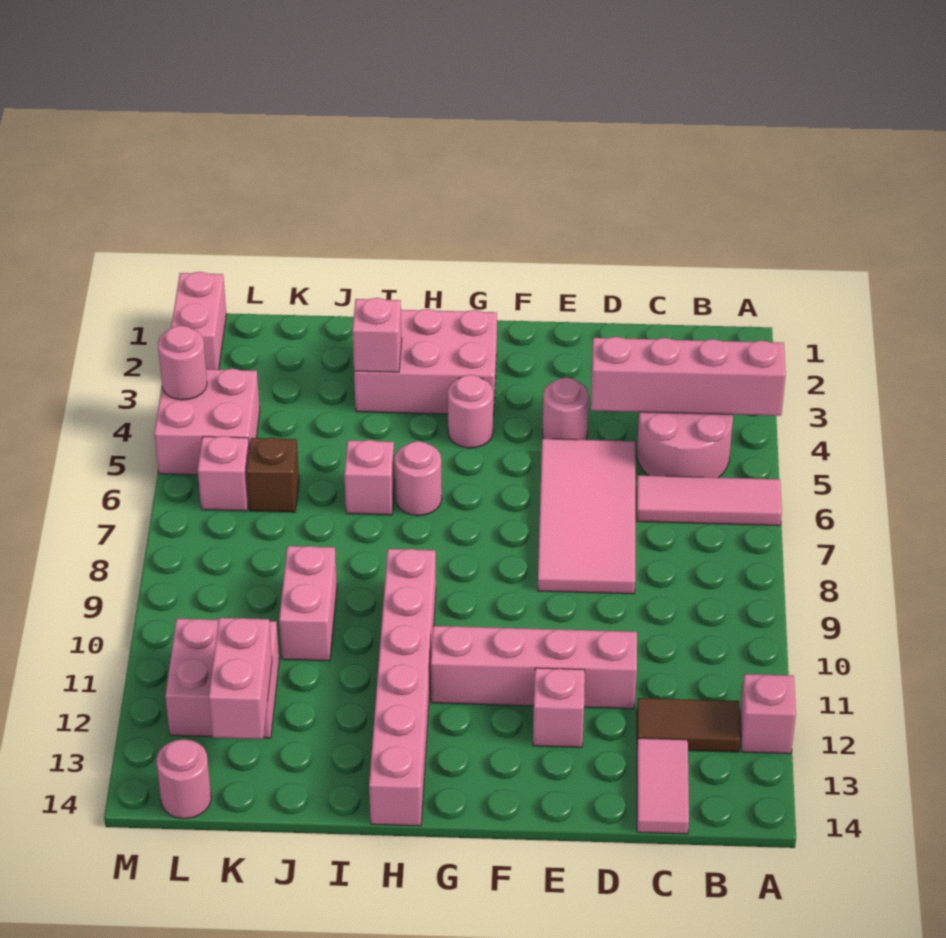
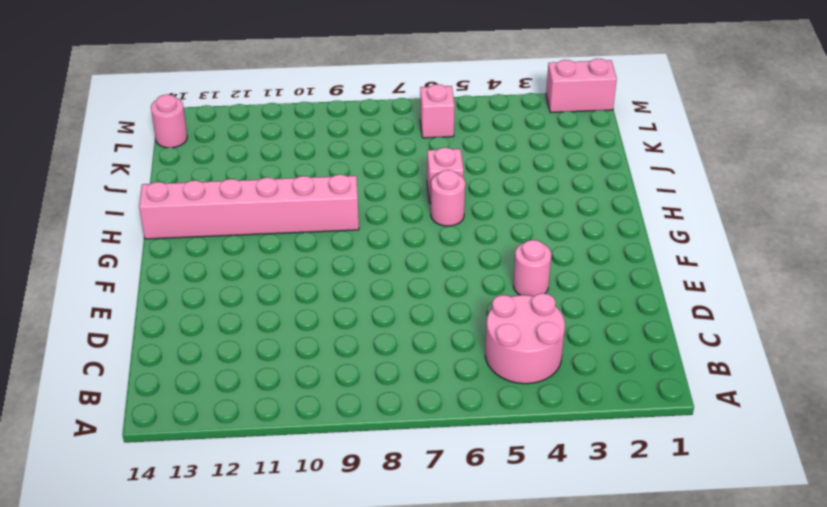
none -> pink 1x3 tile [637,475,782,526]
none -> pink 1x1 brick [740,674,796,754]
none -> brown 1x2 tile [637,698,740,752]

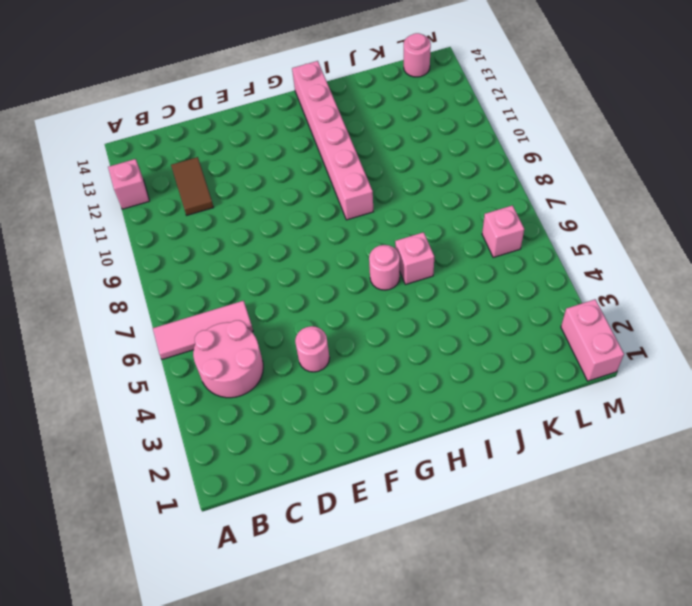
brown 1x2 tile [171,157,214,215] -> brown 1x2 tile turned to [637,698,740,752]
none -> pink 1x2 tile [637,738,689,834]
none -> pink 2x4 tile [538,439,635,594]
none -> pink 1x4 brick [431,626,637,709]

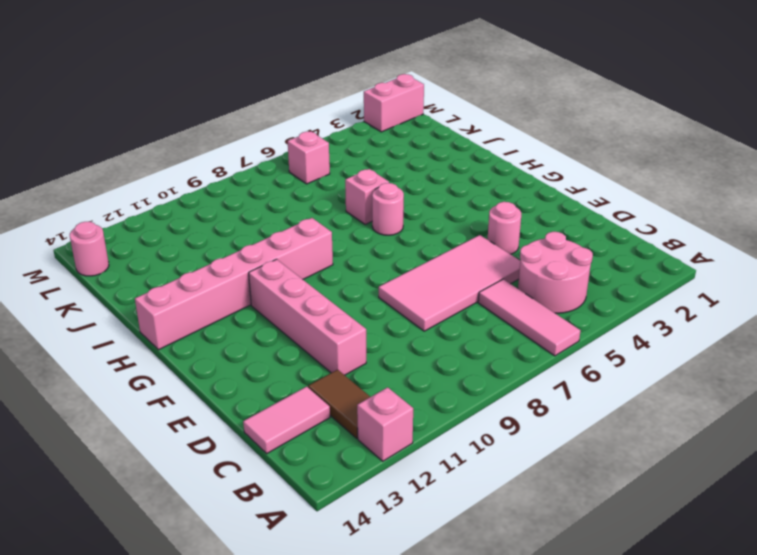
none -> pink 1x1 brick [533,668,585,747]
none -> pink 2x3 brick [354,309,497,415]
none -> pink 1x1 round brick [448,375,493,448]

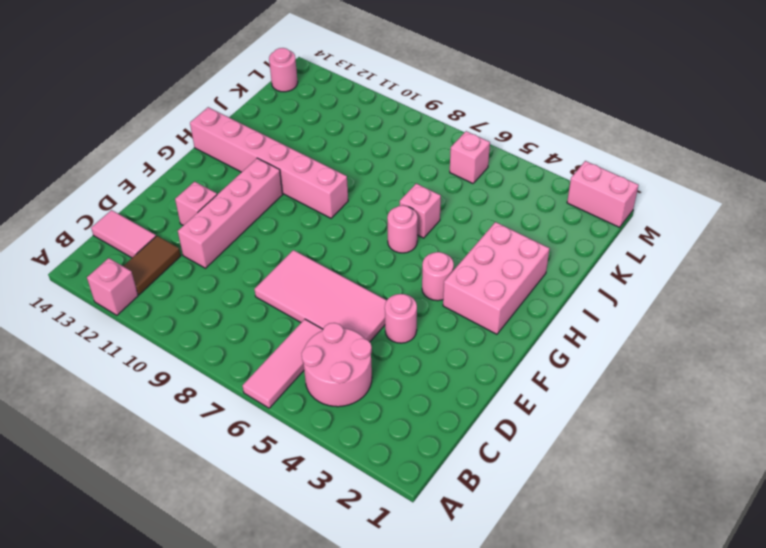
none -> pink 1x2 brick [279,546,337,661]
none -> brown 1x1 brick [247,437,299,512]
none -> pink 2x2 brick [165,619,279,738]

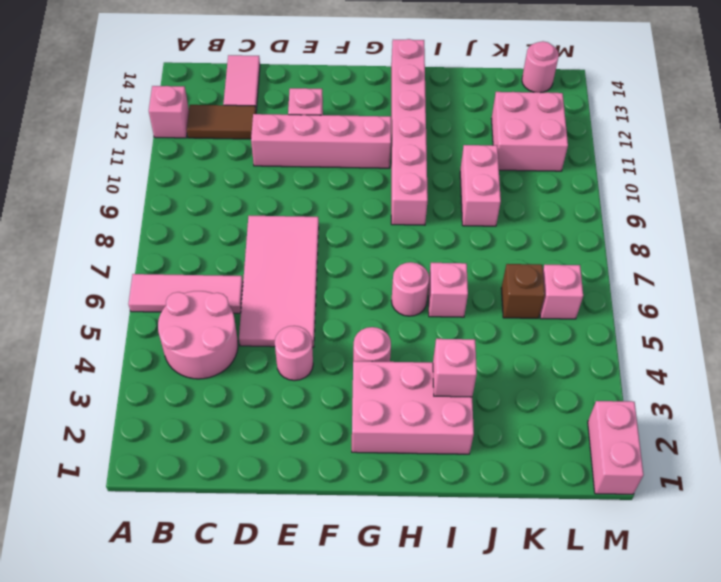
none -> pink 2x2 brick [154,369,260,475]
none -> pink 1x4 brick [591,337,786,416]
none -> pink 1x2 brick [209,618,272,739]

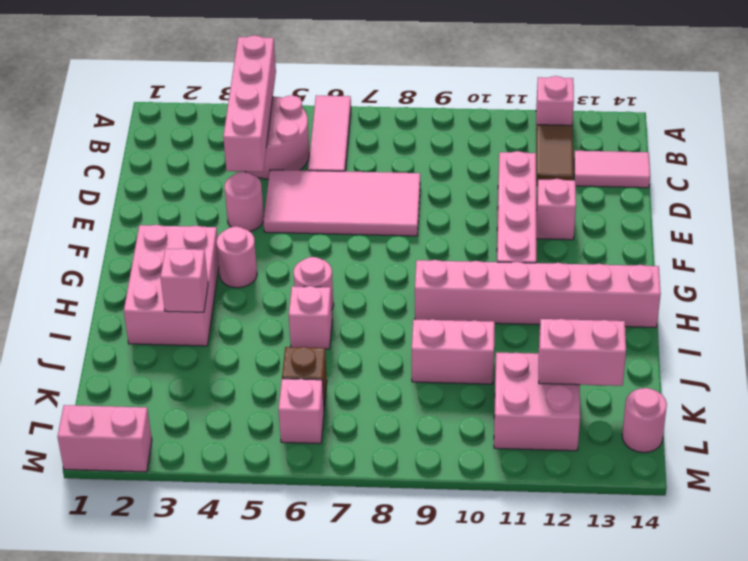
none -> pink 2x2 brick [154,369,260,475]
none -> pink 1x1 round brick [158,325,207,400]

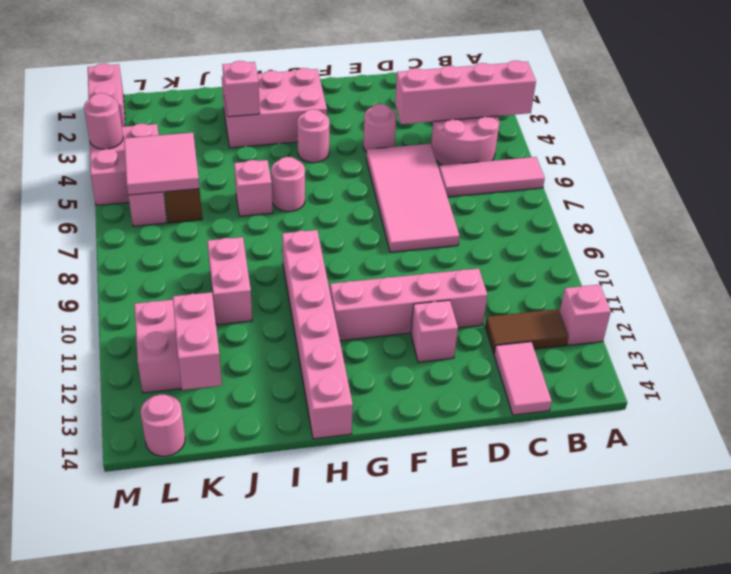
pink 2x2 tile [124,133,200,195] -> none

